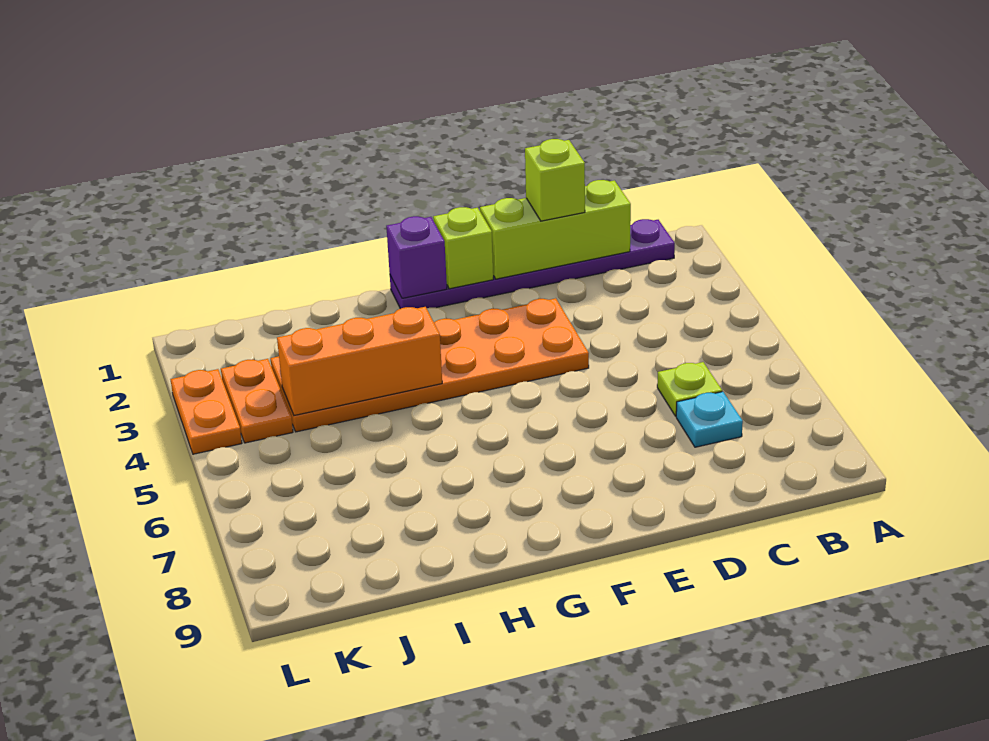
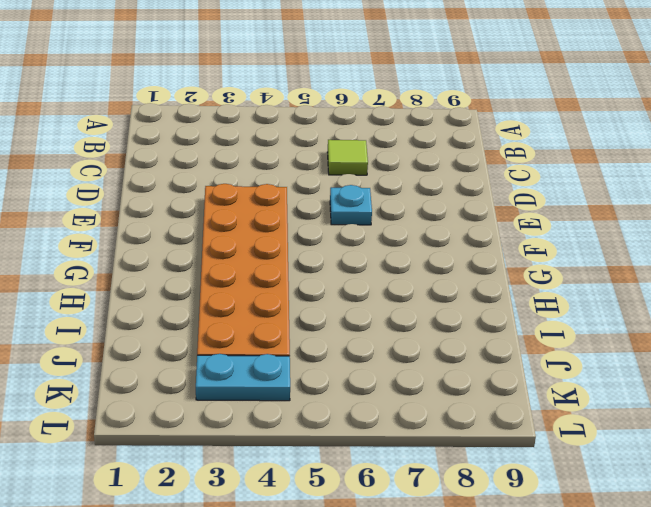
lime 1x1 tile [327,140,368,175] -> lime 1x1 plate [657,362,722,416]
cyan 1x1 plate [330,185,372,225] -> cyan 1x1 plate moved to [676,392,743,447]
cyan 1x2 plate [196,354,290,401] -> orange 1x2 plate [221,359,293,443]
none -> purple 1x6 plate [390,219,675,309]
none -> orange 1x2 plate [170,369,242,454]

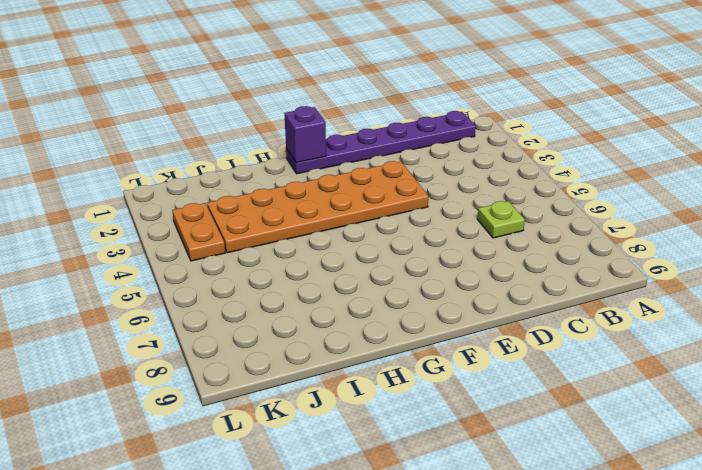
none -> cyan 1x1 plate [676,392,743,447]
none -> orange 1x2 plate [170,369,242,454]

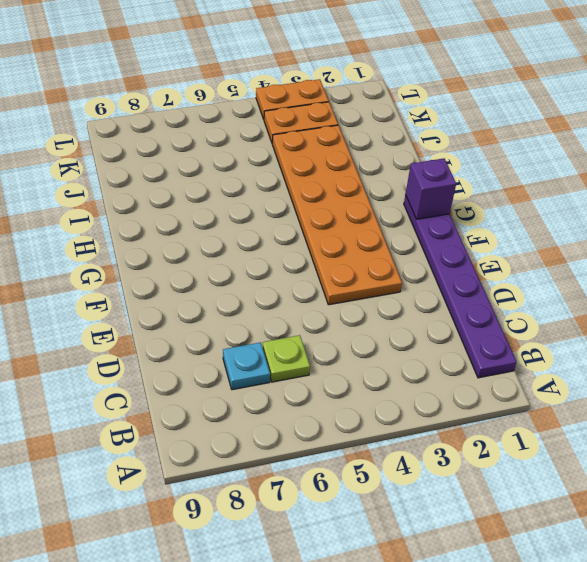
none -> lime 1x3 brick [480,180,631,279]
none -> lime 1x1 brick [433,207,493,289]

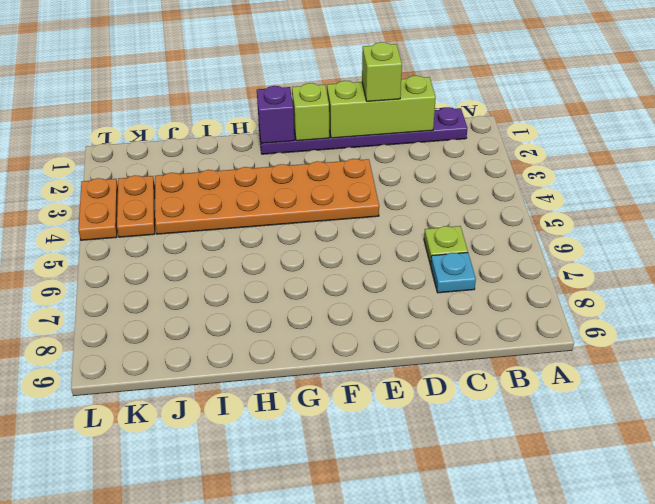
none -> orange 1x3 brick [277,307,442,416]

